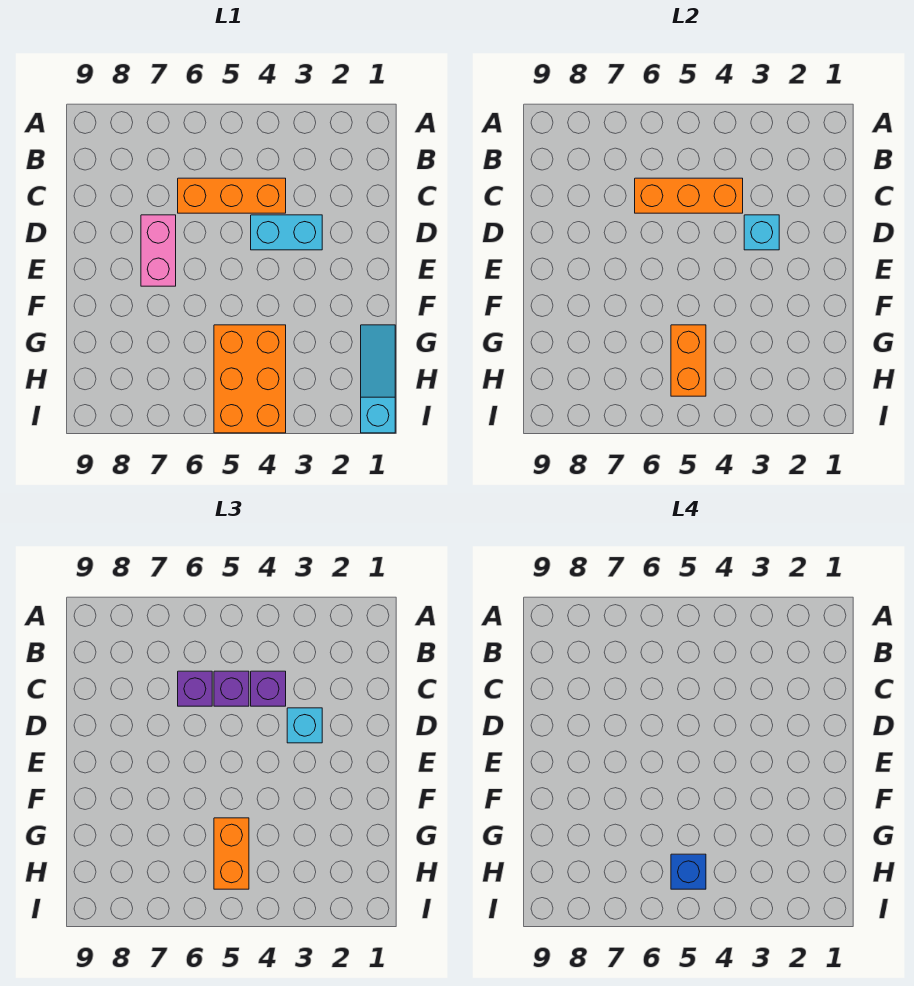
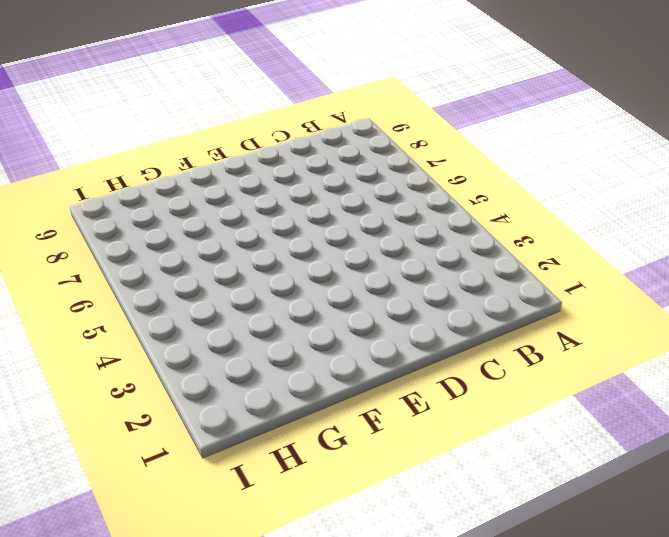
none -> orange 1x3 brick [178,178,286,213]
none -> cyan 1x2 brick [251,215,322,250]
none -> pink 1x2 brick [141,215,176,286]

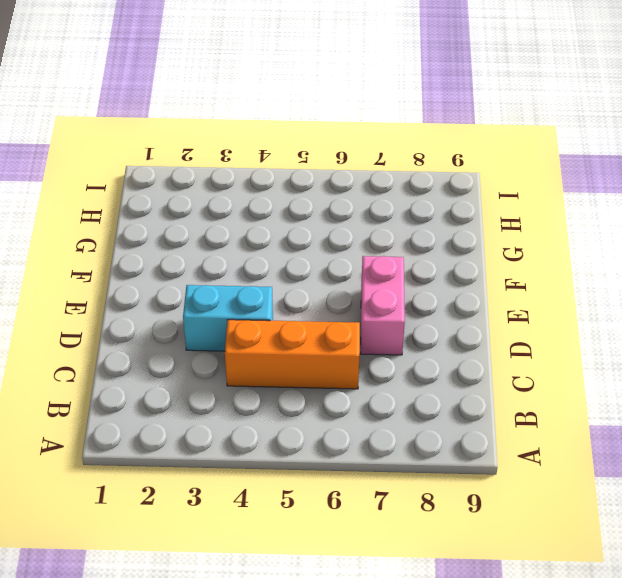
none -> cyan 1x3 slope [361,325,395,433]
none -> orange 2x3 brick [214,325,286,433]
none -> orange 1x3 brick [635,178,743,213]

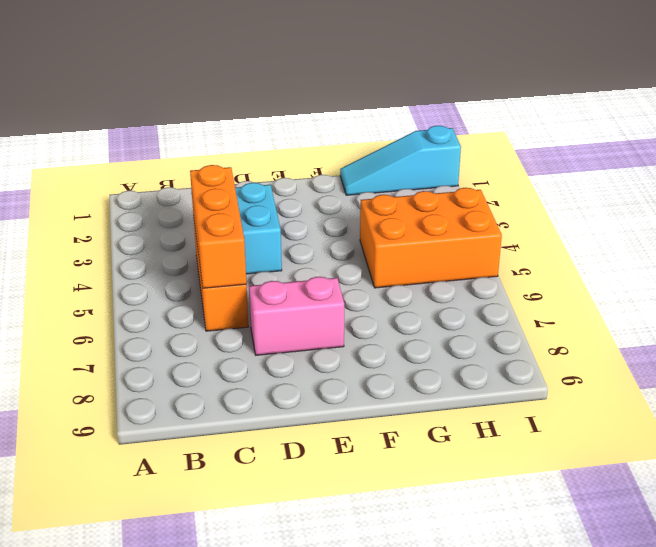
none -> cyan 1x1 brick [744,215,779,250]
none -> orange 1x2 brick [671,325,706,396]
none -> purple 1x1 brick [251,671,286,706]

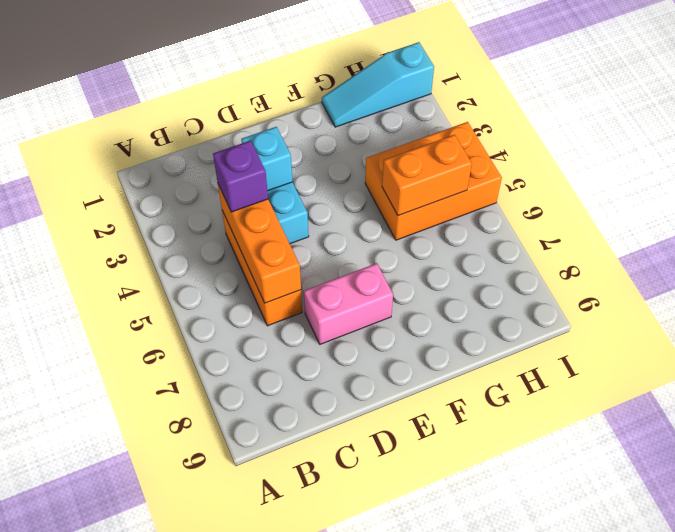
none -> purple 1x1 brick [214,671,249,706]
none -> purple 1x1 brick [178,671,212,706]
none -> cyan 1x1 brick [287,708,322,743]

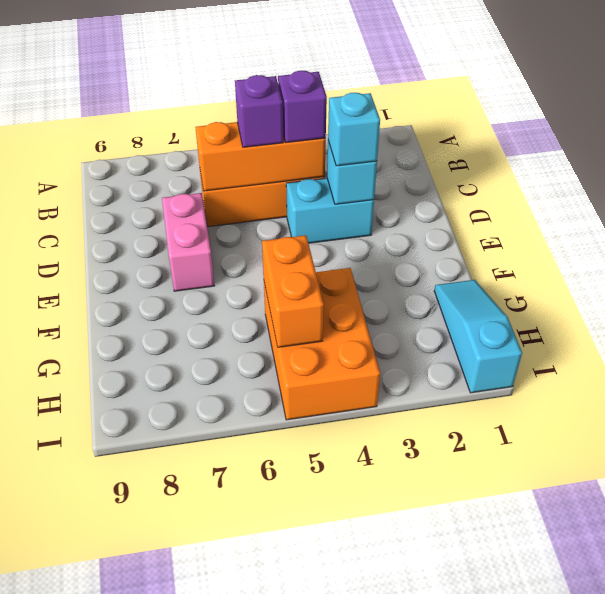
none -> purple 1x1 brick [178,671,212,706]
none -> orange 1x2 brick [214,818,249,889]
none -> blue 1x1 brick [671,854,706,889]

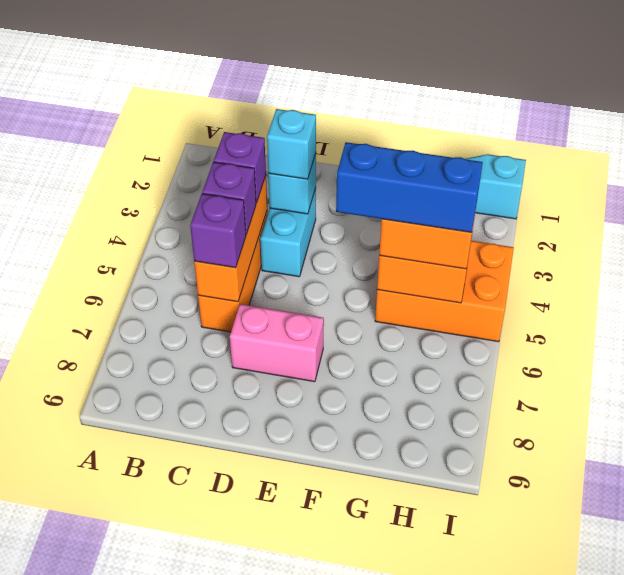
blue 1x3 brick [336,142,483,232] -> blue 1x1 brick [671,854,706,889]

